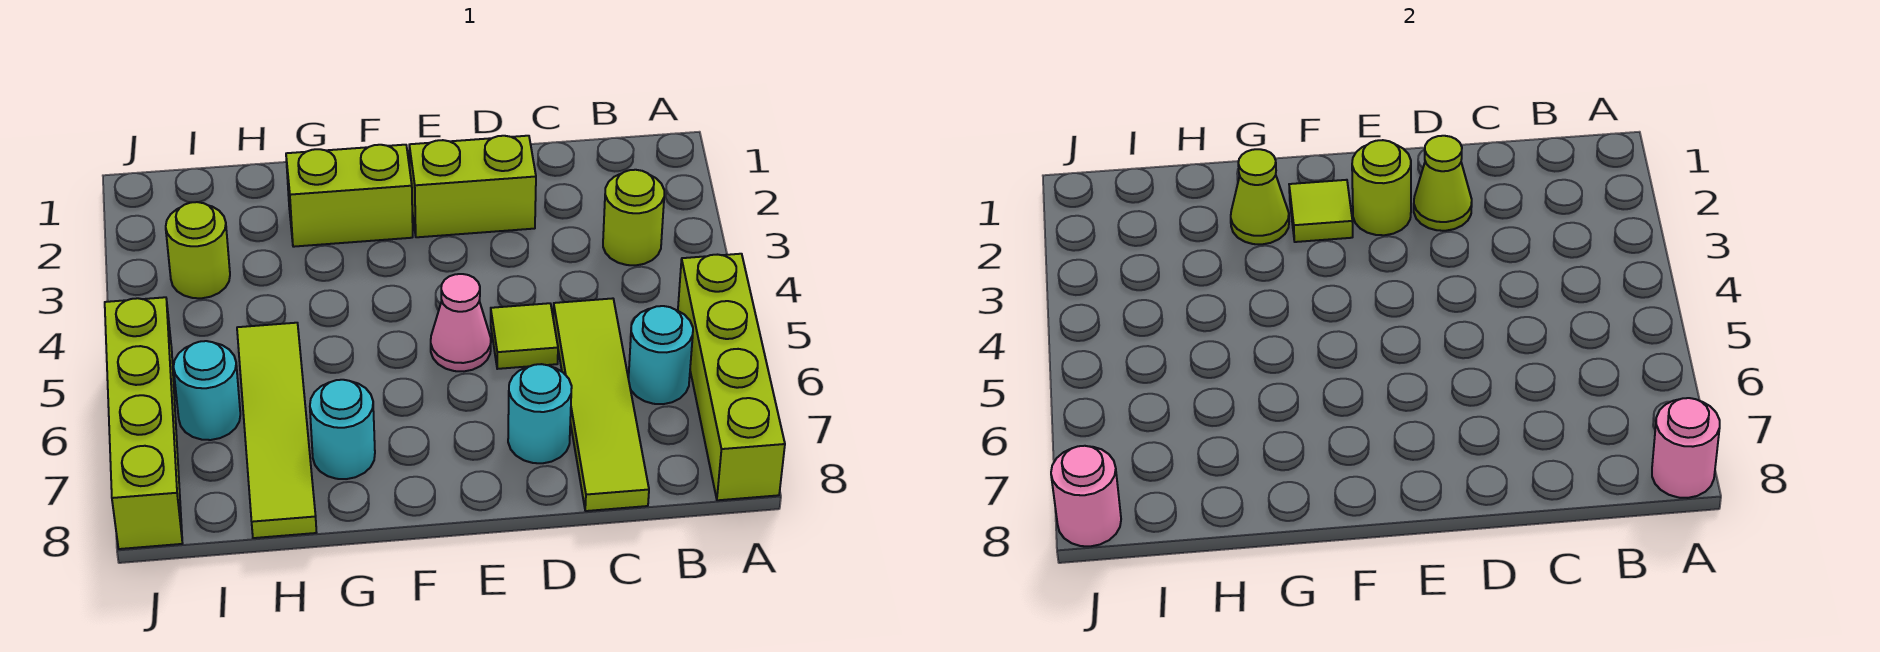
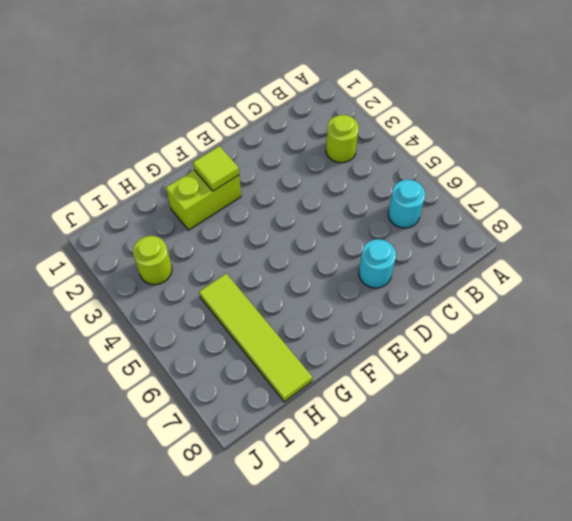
none -> lime 1x4 brick [678,254,785,500]
none -> lime 1x4 tile [553,298,649,511]
none -> lime 1x2 brick [409,136,536,237]

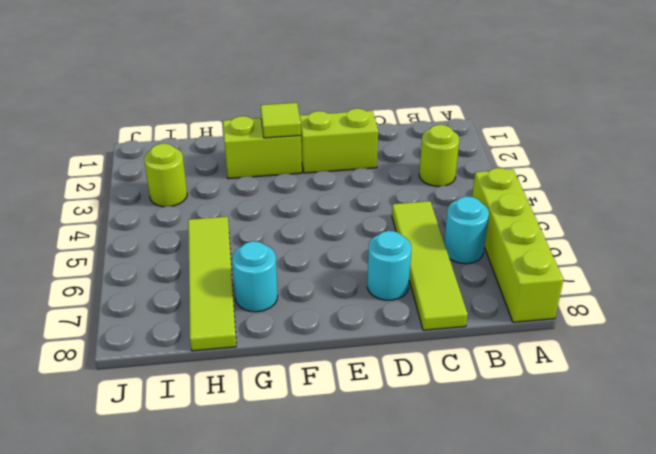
none -> lime 1x1 tile [491,303,558,369]
none -> pink 1x1 cone [431,274,491,371]
none -> cyan 1x1 round brick [173,341,240,440]

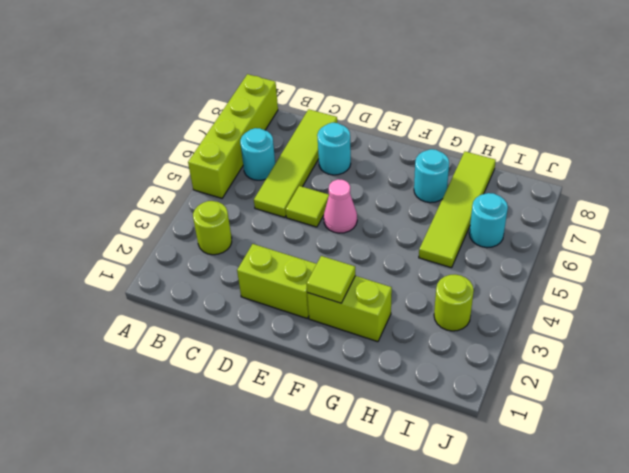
none -> lime 1x4 brick [105,297,183,549]
none -> pink 1x1 round brick [1652,398,1720,498]
none -> lime 1x1 cone [1414,136,1472,231]

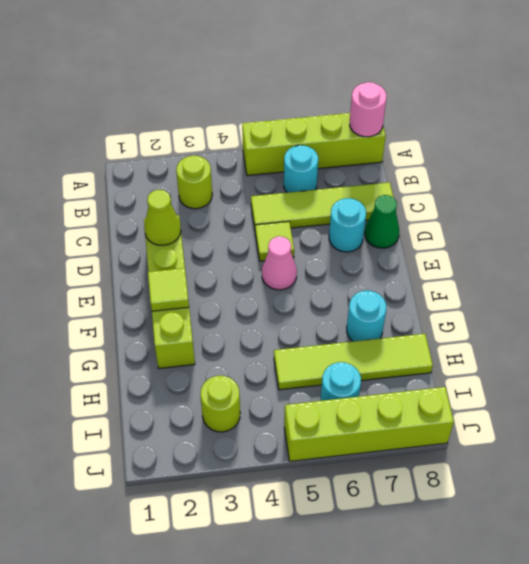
green 1x1 cone [365,195,399,248] -> none
none -> lime 1x1 round brick [1352,140,1411,235]
none -> lime 1x1 cone [1231,149,1289,244]
none -> pink 1x1 round brick [1051,446,1121,546]

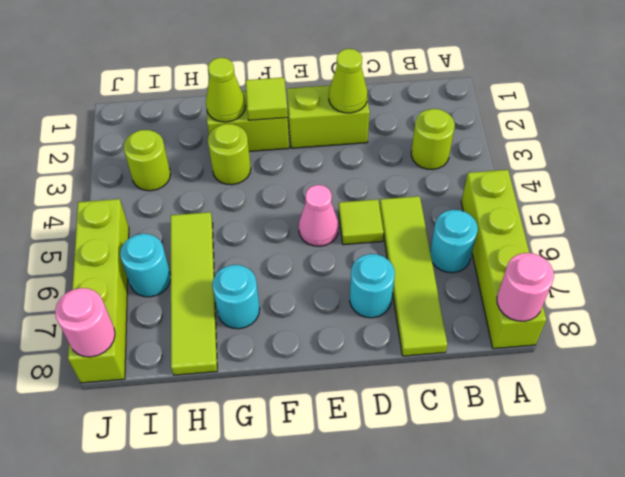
lime 1x1 round brick [208,124,251,185] -> lime 1x1 round brick moved to [1352,140,1411,235]

